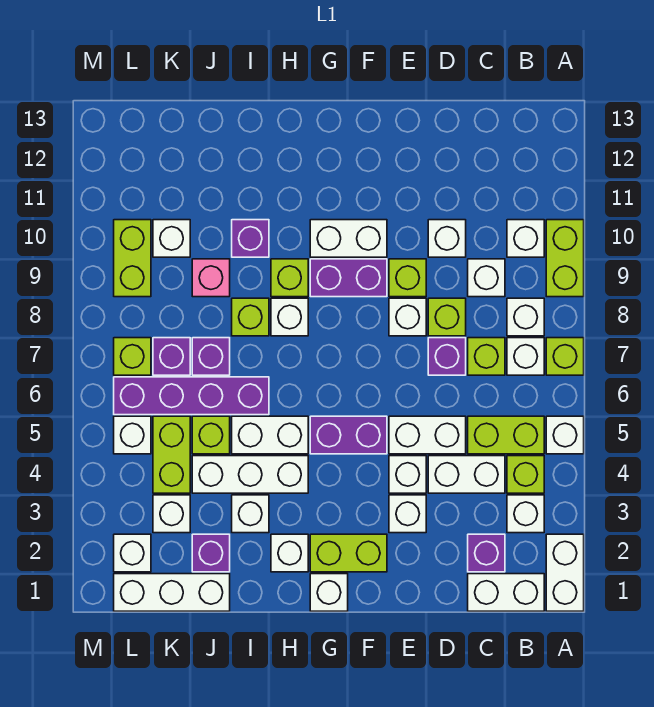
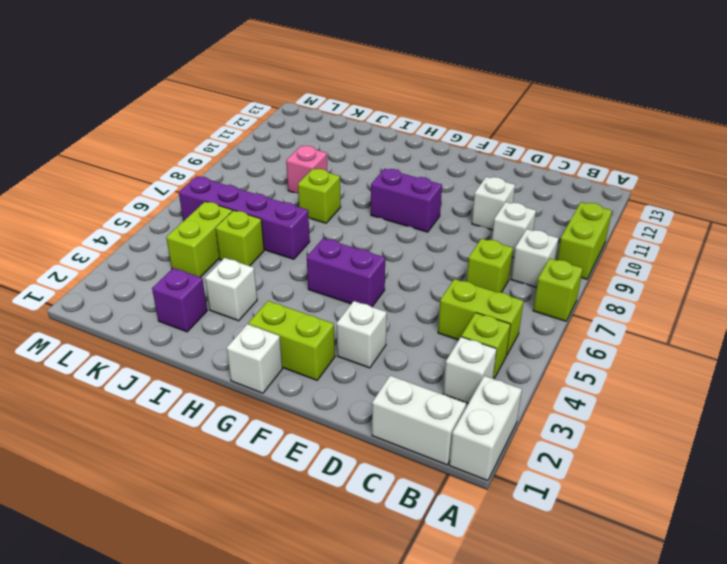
none -> white 1x1 brick [546,416,584,454]
none -> white 1x1 brick [507,338,544,375]
none -> white 1x1 brick [507,220,544,257]
none -> purple 1x1 brick [468,534,505,572]

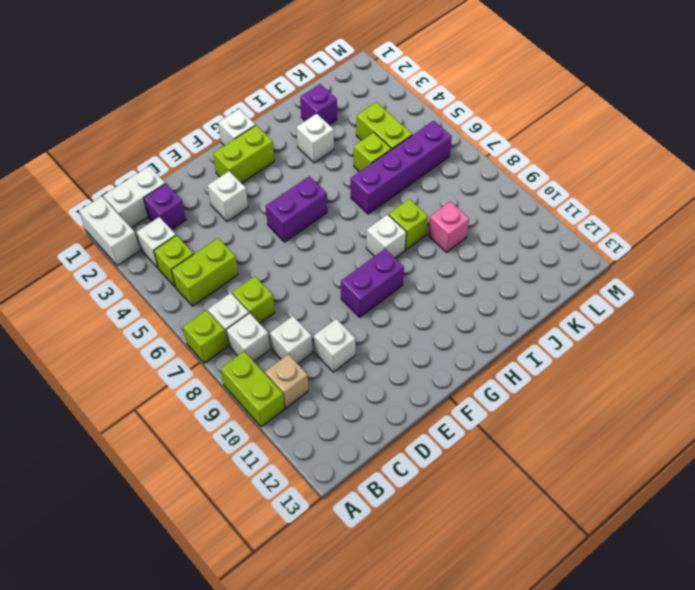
tan 1x1 brick [265,354,308,408] -> white 1x1 brick [507,220,544,257]
none -> white 1x1 brick [546,416,584,454]
none -> white 1x2 brick [428,456,505,493]
none -> white 1x2 brick [389,416,466,454]
none -> purple 1x1 brick [428,338,466,375]

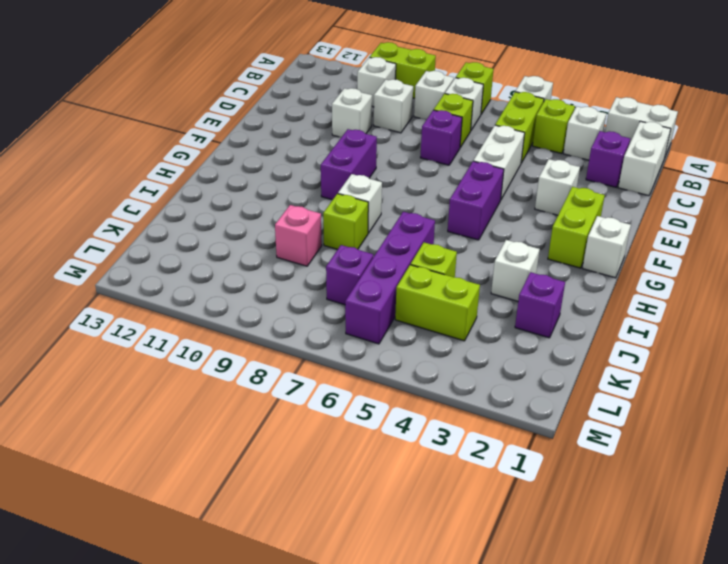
none -> white 1x2 brick [428,456,505,493]
none -> lime 1x1 brick [428,298,466,336]
none -> white 1x1 brick [389,456,426,493]
none -> white 1x1 brick [389,298,426,336]

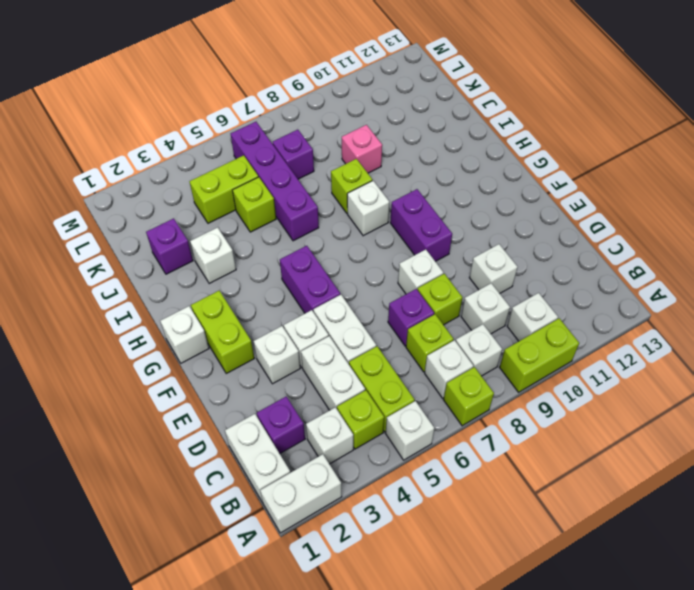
none -> lime 1x1 brick [389,259,426,297]
none -> white 1x2 brick [310,220,387,257]
none -> white 1x1 brick [271,534,308,572]
none -> white 1x3 brick [192,456,308,493]

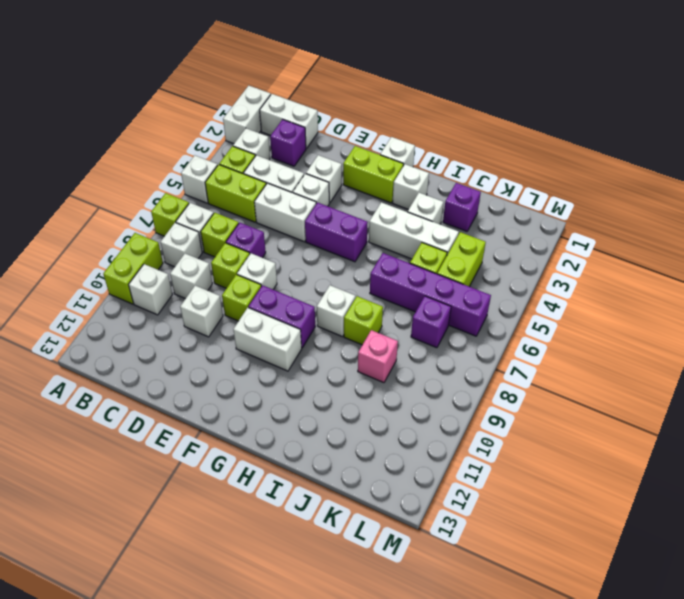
none -> white 1x2 brick [232,416,308,454]
none -> lime 1x1 brick [271,259,308,297]
none -> purple 1x1 brick [232,220,269,257]
none -> white 1x3 brick [114,574,230,611]

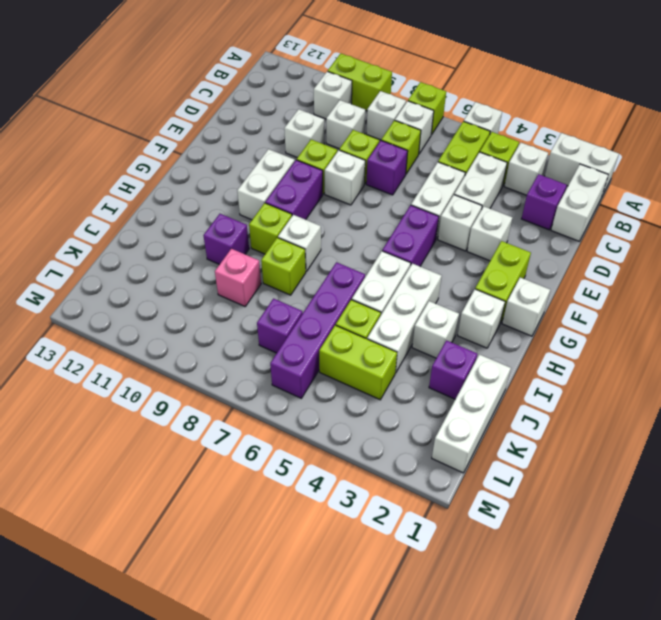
none -> purple 1x1 brick [192,338,230,375]
none -> white 1x1 brick [153,495,190,533]
none -> white 1x1 brick [153,220,190,257]
none -> white 1x1 brick [114,534,151,572]

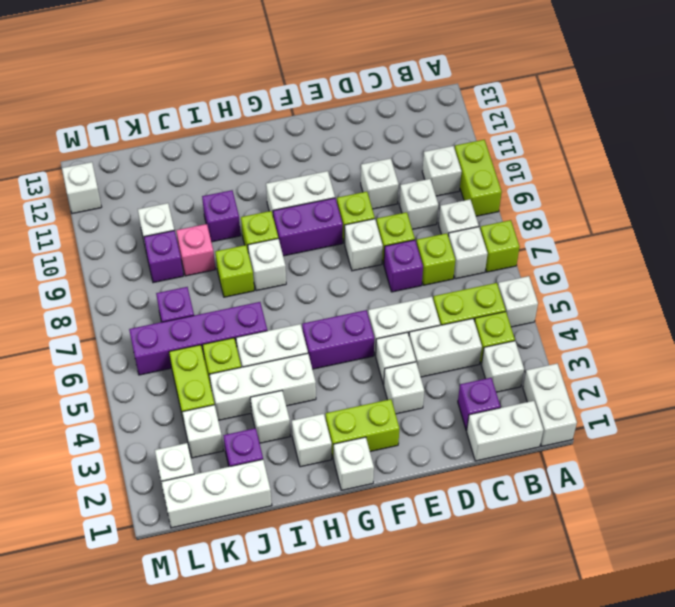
purple 1x1 brick [144,230,183,283] -> purple 1x1 brick moved to [192,338,230,375]
white 1x1 brick [62,162,102,214] -> white 1x1 brick moved to [114,416,151,454]
none -> lime 1x1 brick [114,338,151,375]
none -> lime 1x2 brick [114,220,151,297]

